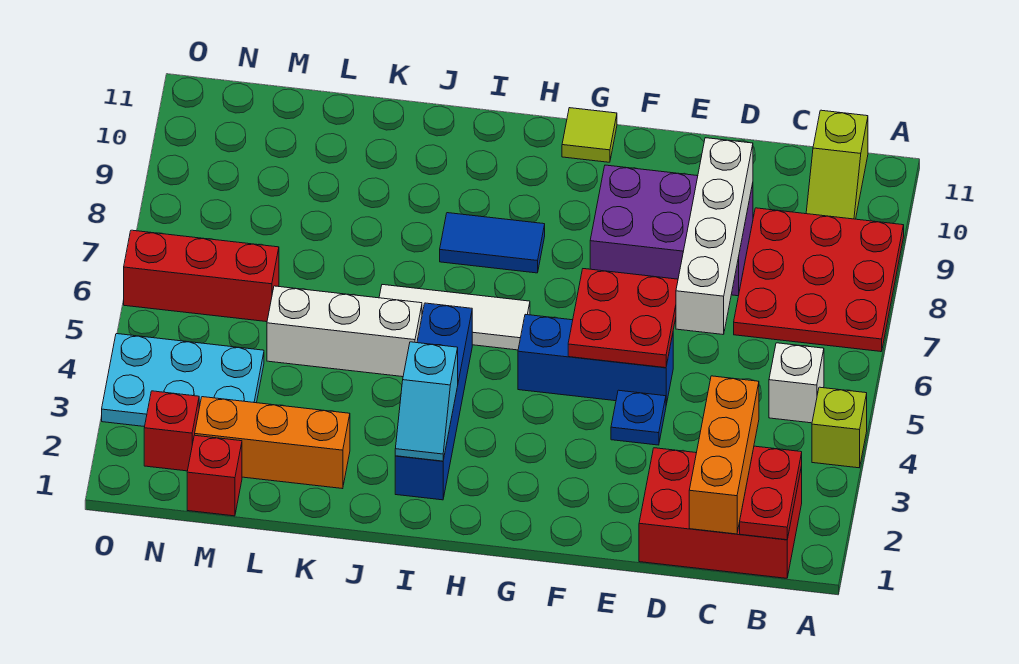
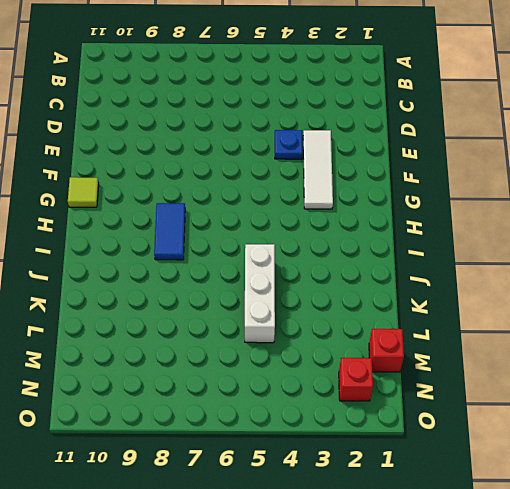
white 1x3 tile [303,130,333,209] -> white 1x3 tile moved to [379,285,530,350]
none -> lime 1x1 brick [812,387,867,468]
none -> red 3x3 plate [734,208,904,352]
none -> red 2x3 brick [639,448,802,578]

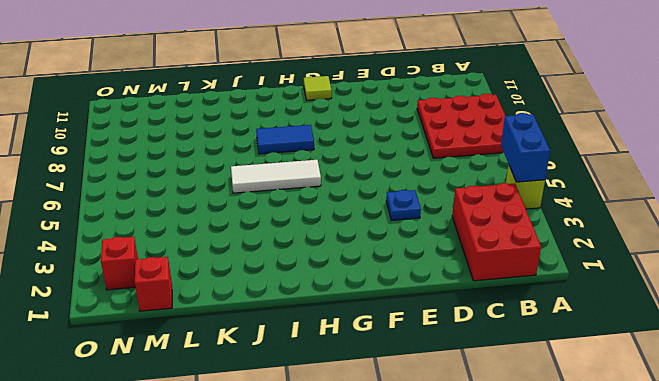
blue 1x2 brick [501,113,550,182] -> none
red 2x3 brick [452,183,541,281] -> red 2x3 brick turned to [639,448,802,578]
none -> white 1x1 brick [769,343,824,423]
none -> lime 1x2 slope [806,110,868,219]
none -> purple 2x3 brick [590,165,753,296]

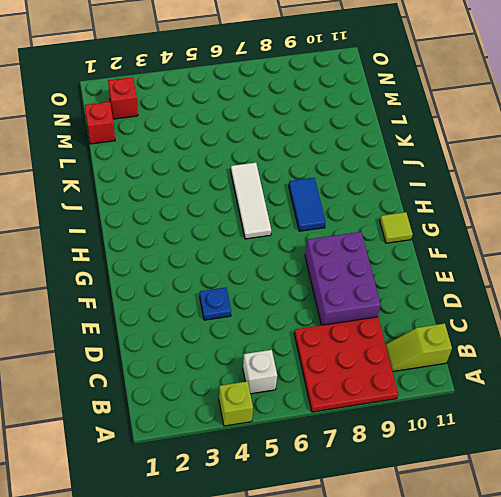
none -> red 2x3 brick [639,448,802,578]
none -> blue 1x3 brick [518,314,673,405]
none -> blue 1x4 brick [395,303,472,500]

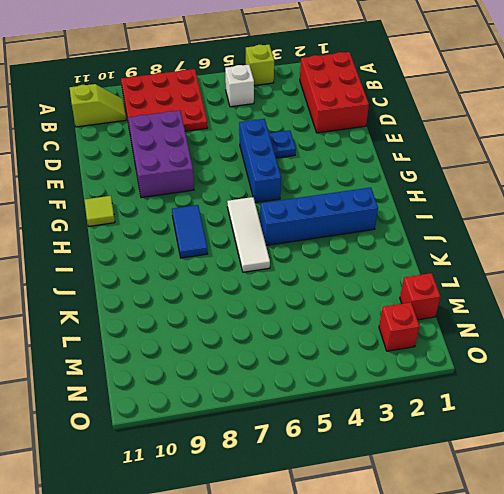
none -> white 1x3 brick [267,286,422,377]
none -> orange 1x3 brick [195,397,350,489]
none -> cyan 2x3 plate [102,334,264,427]

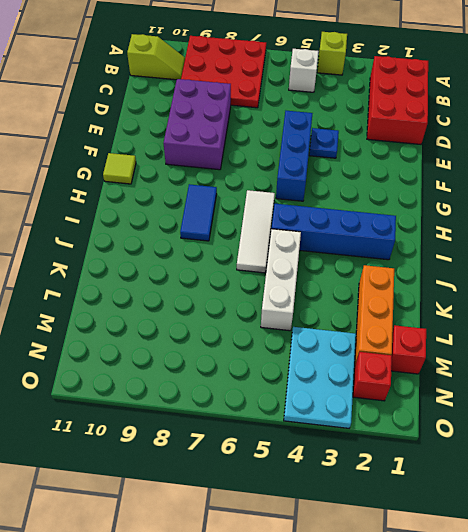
none -> red 1x3 brick [124,230,279,322]
none -> red 1x2 plate [740,446,802,540]
none -> orange 1x3 brick [689,376,759,534]

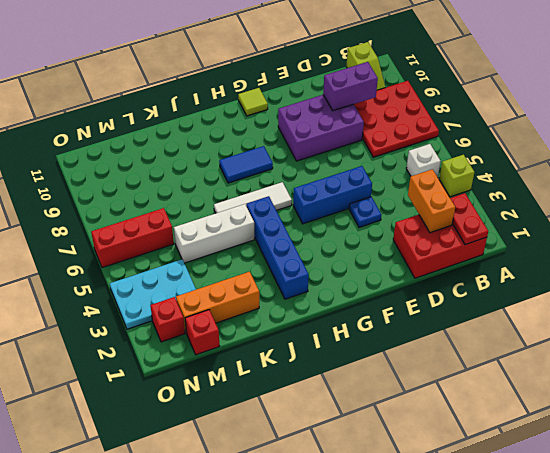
orange 1x2 brick [408,169,455,233] -> orange 1x3 brick [689,376,759,534]
purple 1x2 brick [323,62,378,111] -> white 1x4 brick [676,138,753,335]
none -> red 2x2 plate [568,269,678,368]
none -> cyan 1x2 slope [395,342,458,461]

